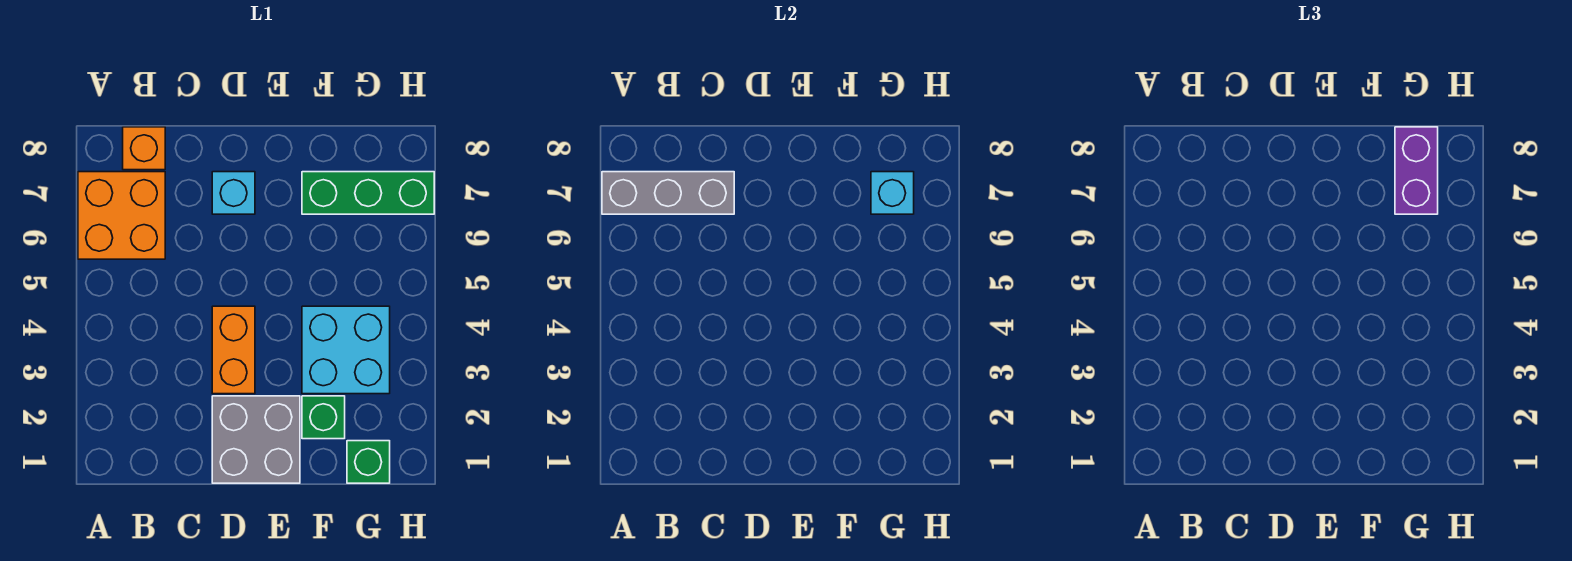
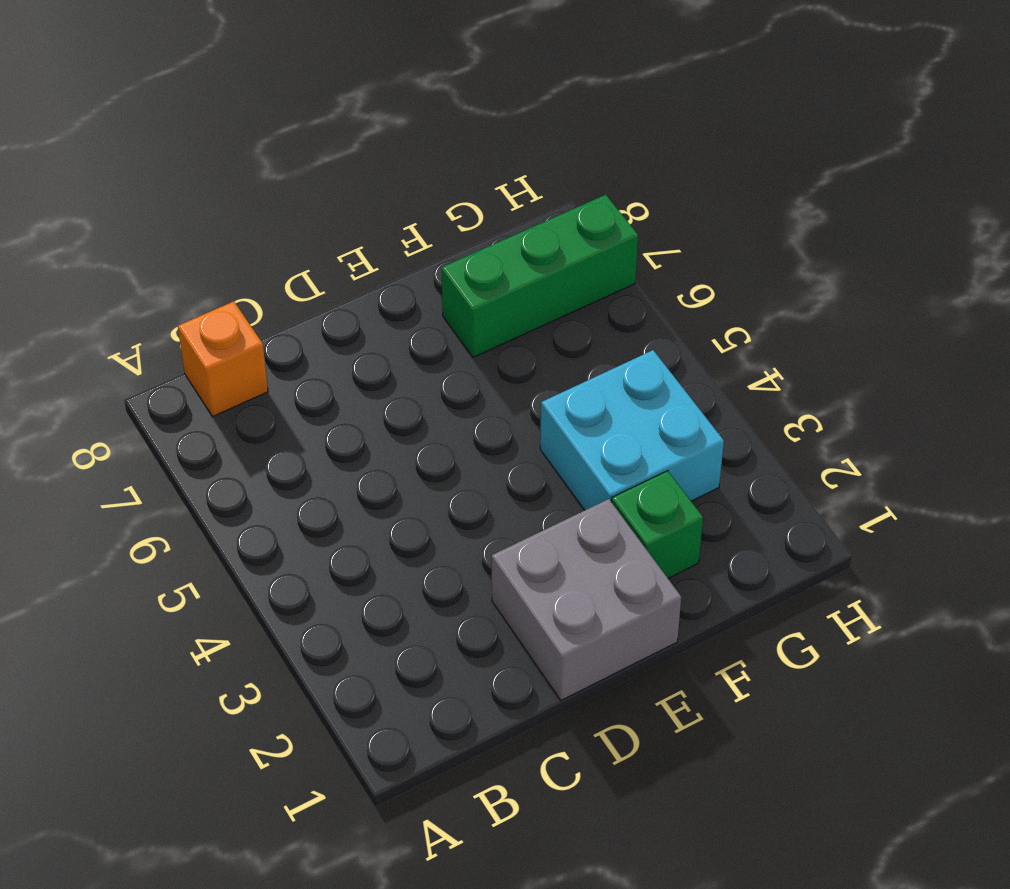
none -> orange 2x2 brick [78,172,165,259]
none -> orange 1x2 brick [212,306,255,394]
none -> cyan 1x1 brick [212,172,255,214]

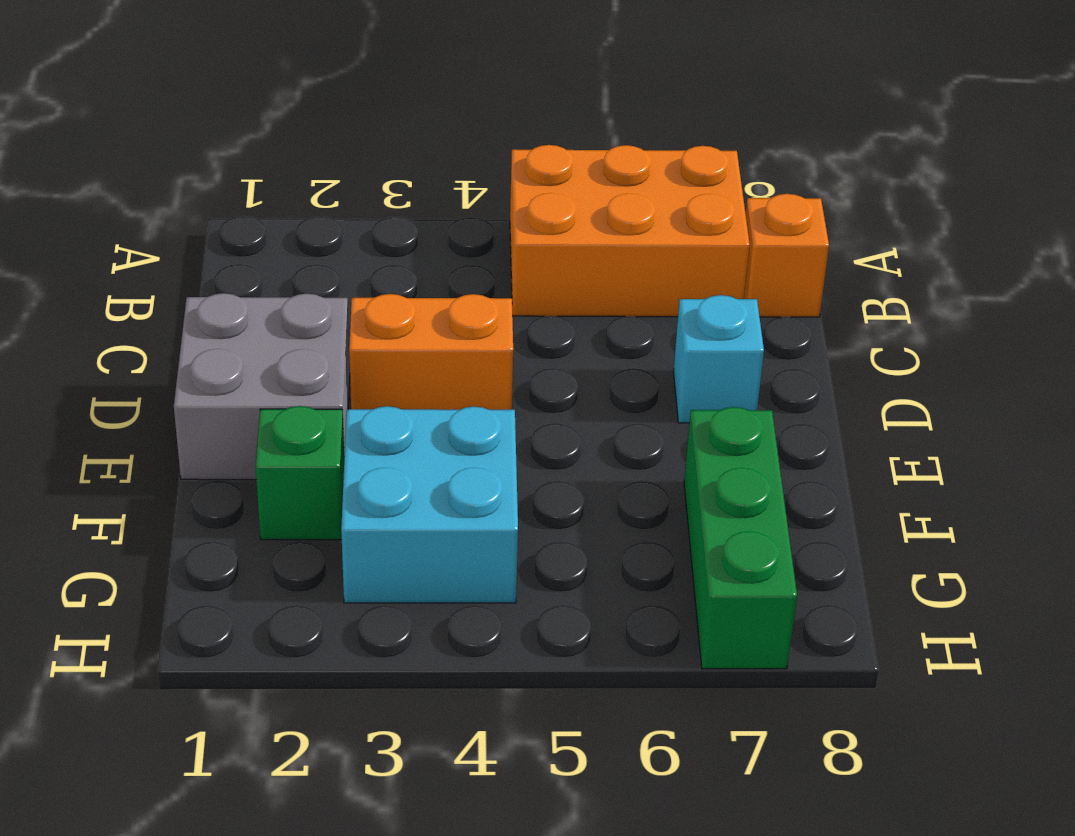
orange 2x3 brick [510,145,750,317] -> orange 2x2 brick [78,172,165,259]
none -> green 1x1 brick [347,441,390,483]
none -> grey 1x3 brick [602,172,734,214]
none -> cyan 1x1 brick [871,172,914,214]

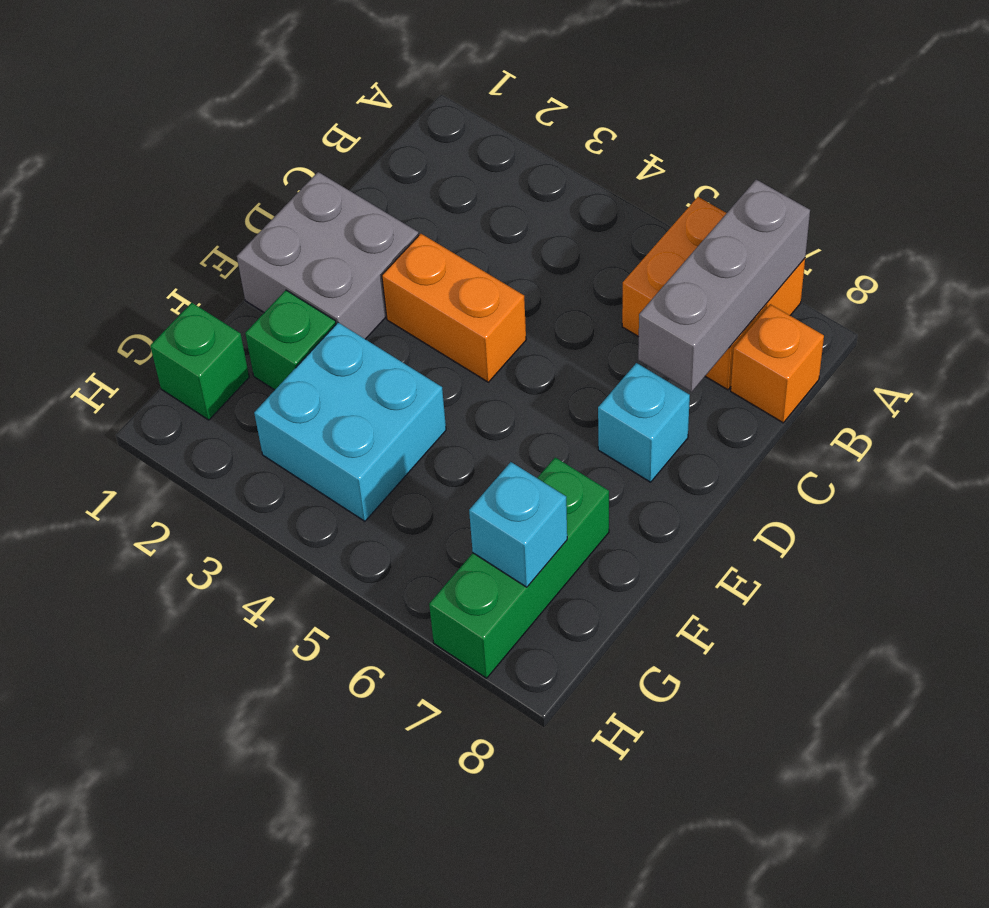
none -> purple 1x2 brick [1395,127,1438,214]

